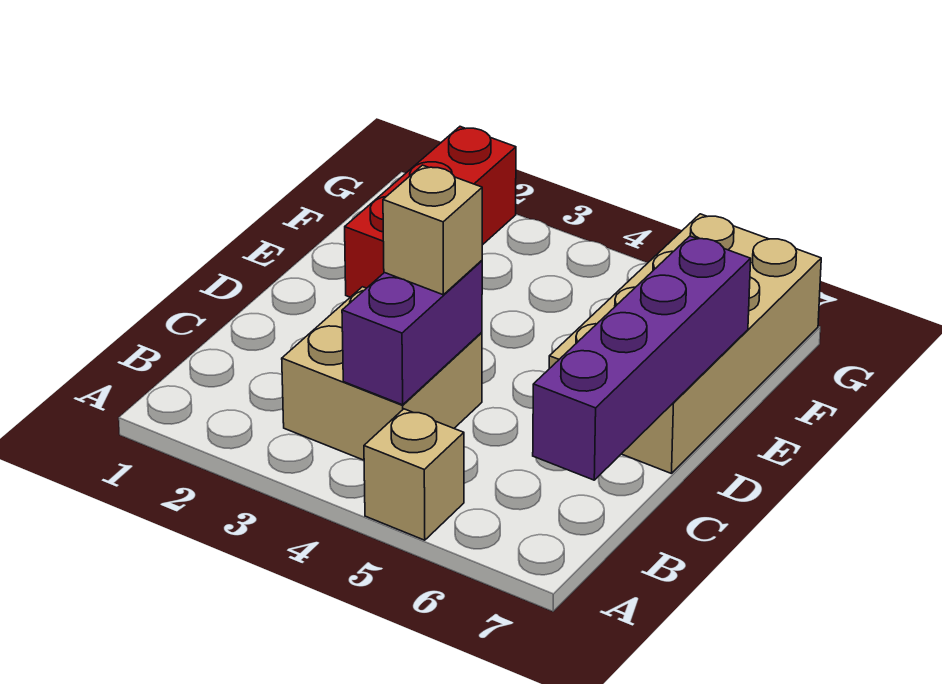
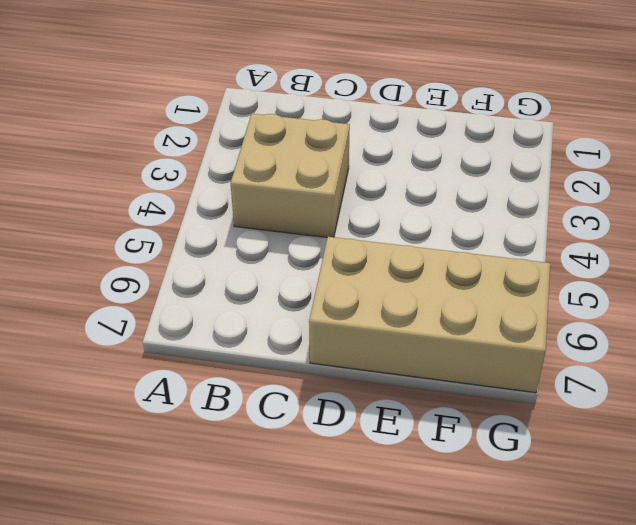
none -> tan 1x1 brick [364,409,464,540]
none -> red 1x3 brick [345,127,516,297]

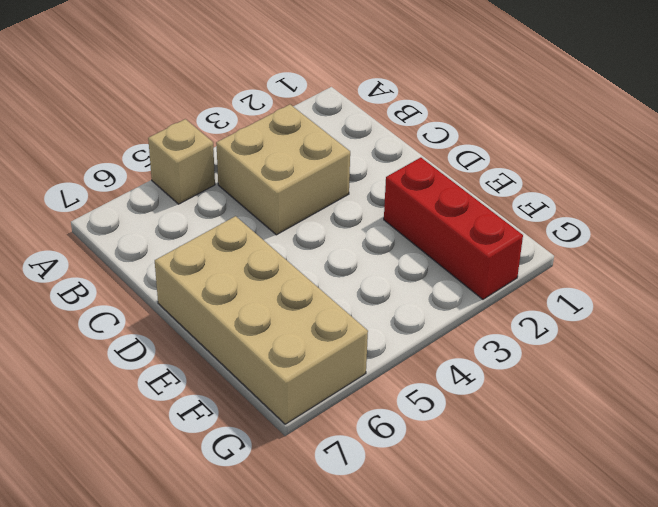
none -> purple 1x2 brick [342,261,482,405]
none -> purple 1x4 brick [533,236,751,480]

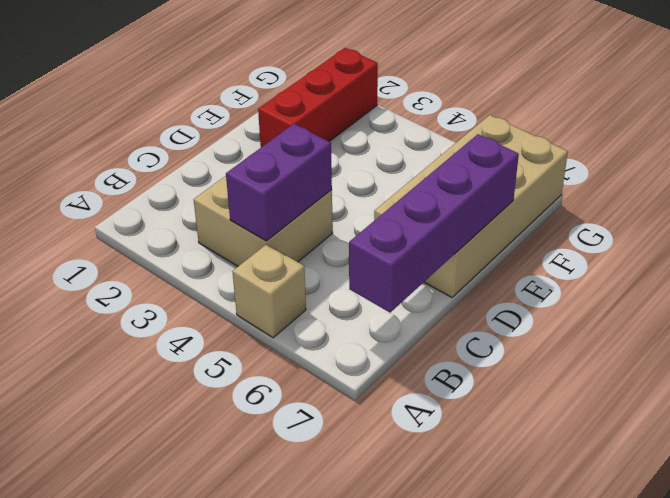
none -> tan 1x1 brick [383,165,482,295]

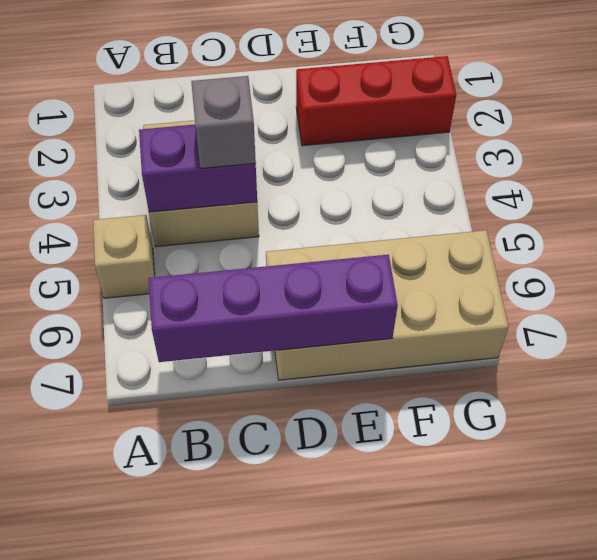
grey 1x1 brick [191,76,256,168] -> tan 1x1 brick [383,165,482,295]

